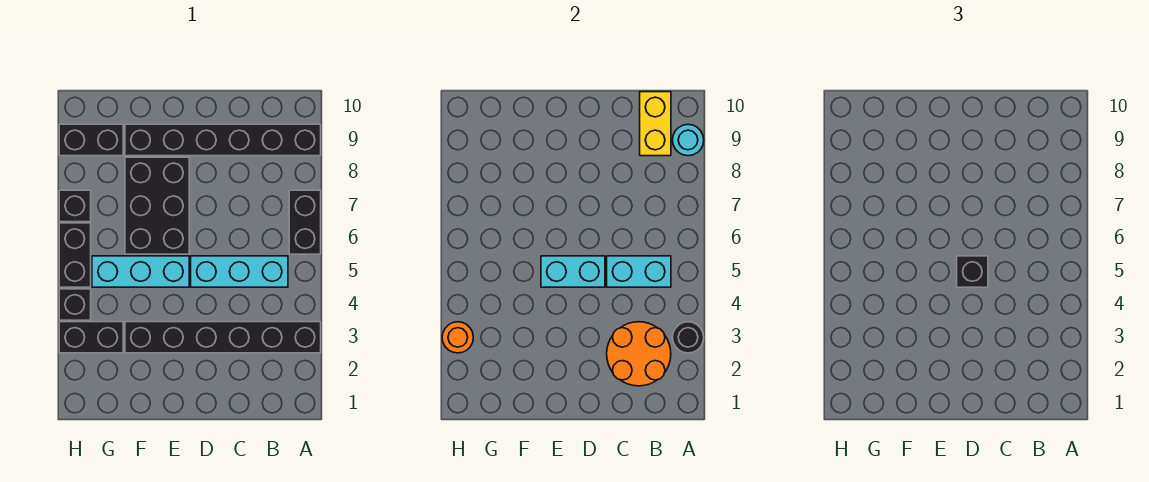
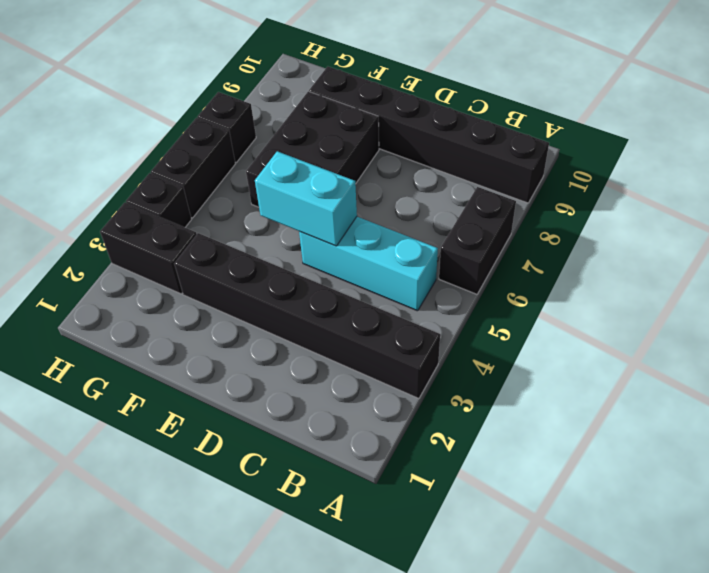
none -> cyan 1x3 brick [92,256,189,287]
none -> black 1x2 brick [59,124,123,156]
none -> black 1x1 round brick [672,322,704,353]

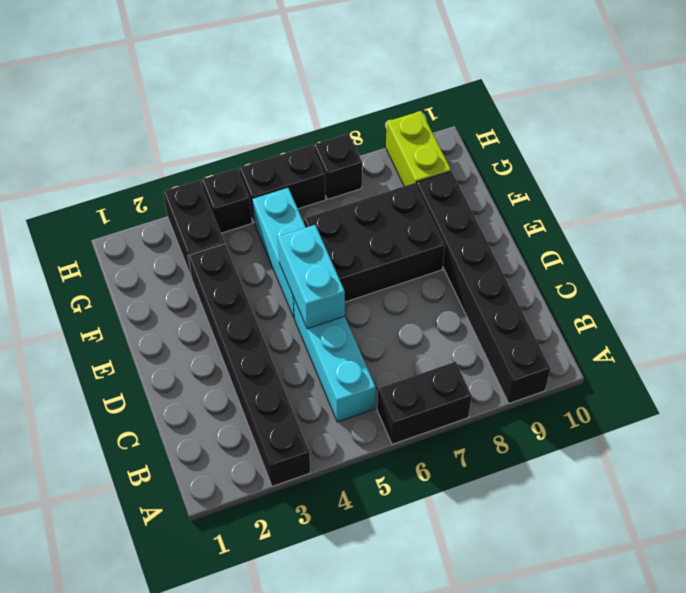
lime 1x2 brick [386,111,451,186] -> black 1x2 brick [59,124,123,156]
none -> black 1x1 round brick [672,322,704,353]
none -> cyan 1x1 round brick [673,124,704,156]
none -> orange 2x2 round brick [607,322,671,386]

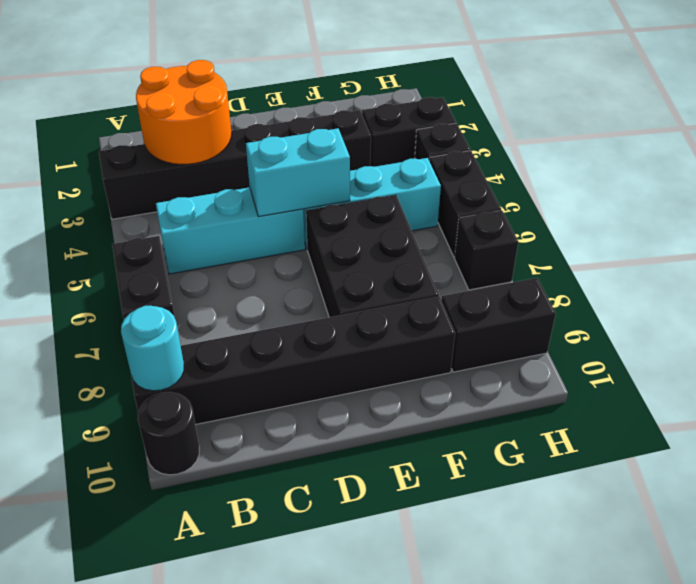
black 1x1 round brick [138,392,199,475] -> black 1x1 round brick moved to [672,322,704,353]
none -> cyan 1x2 brick [607,256,671,287]
none -> yellow 1x2 brick [640,92,671,156]
none -> orange 1x1 round brick [442,322,473,353]

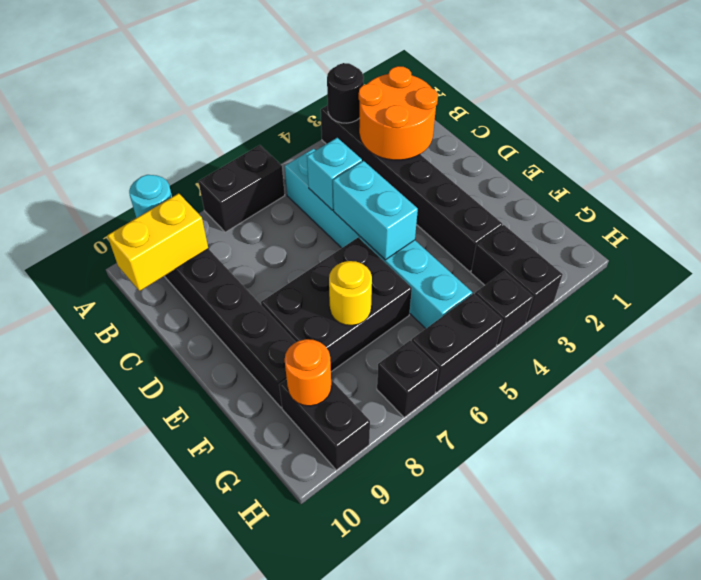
cyan 1x1 brick [307,138,362,210] -> cyan 1x2 brick [607,256,671,287]
yellow 1x1 round brick [329,261,372,325] -> none
orange 1x1 round brick [285,339,331,406] -> orange 1x1 round brick moved to [442,322,473,353]
none -> black 1x1 brick [957,256,988,287]

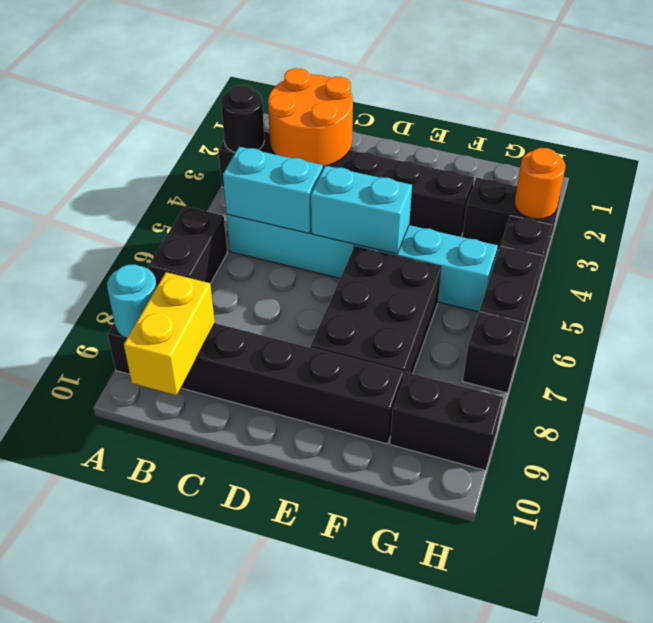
none -> black 1x1 brick [957,256,988,287]

